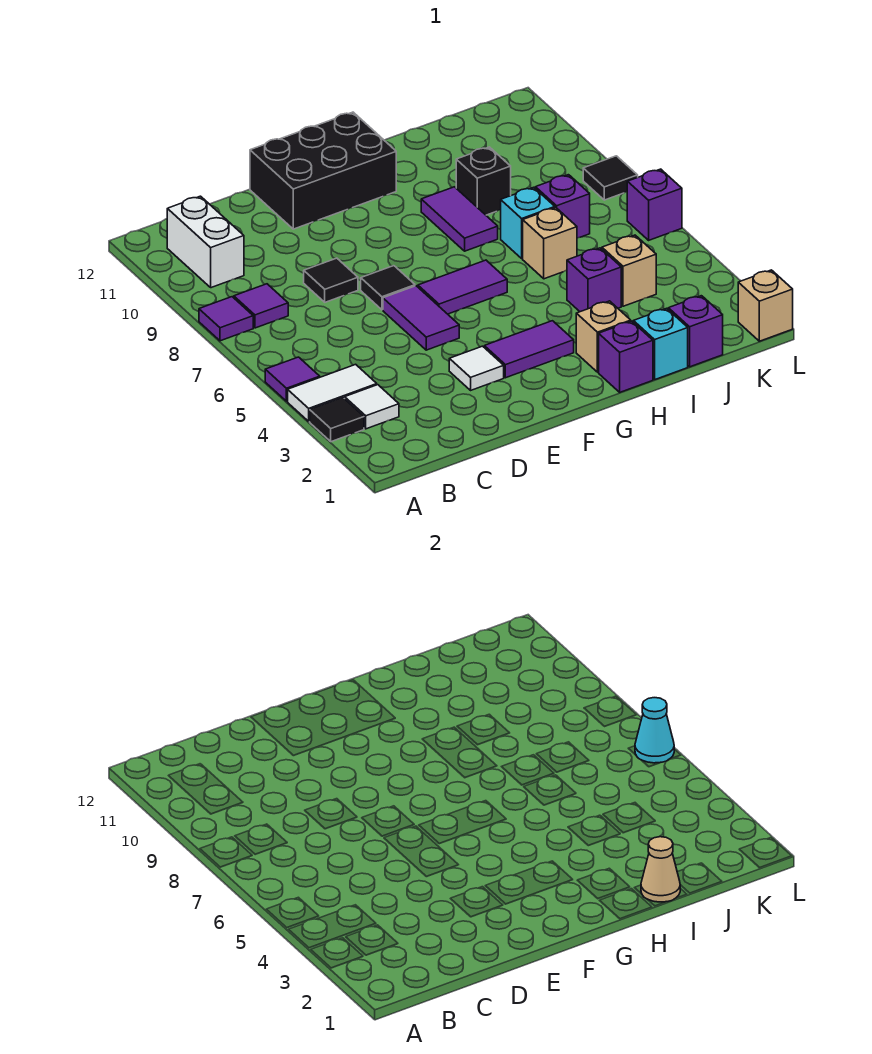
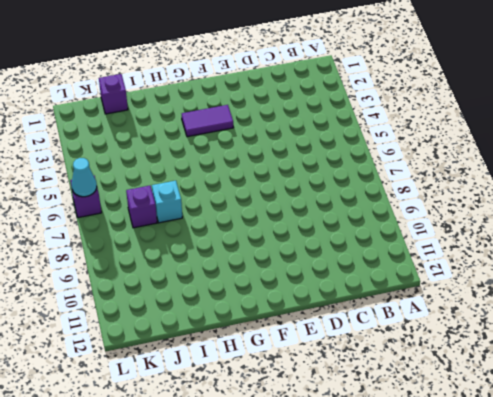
none -> black 1x1 tile [310,398,364,442]
none -> white 1x2 tile [288,364,377,421]
none -> purple 1x1 tile [265,357,320,401]
none -> purple 1x1 tile [199,297,253,341]

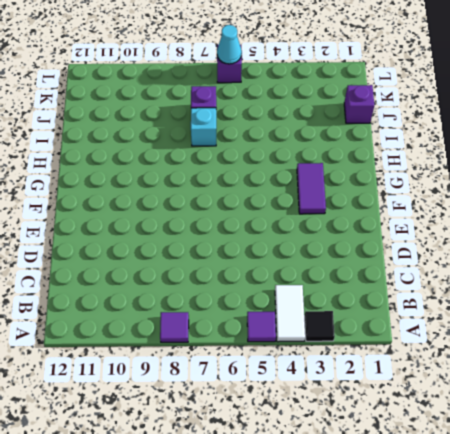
none -> white 1x1 tile [345,385,399,429]
none -> purple 1x1 tile [234,284,288,328]
none -> white 1x2 brick [167,196,244,288]
none -> black 1x1 tile [304,258,358,302]

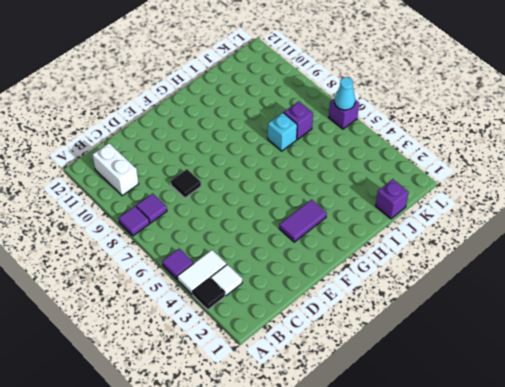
none -> white 1x1 tile [449,346,504,390]
none -> purple 1x2 tile [383,286,459,350]
none -> black 1x1 tile [361,266,415,310]
none -> black 2x3 brick [250,112,396,229]

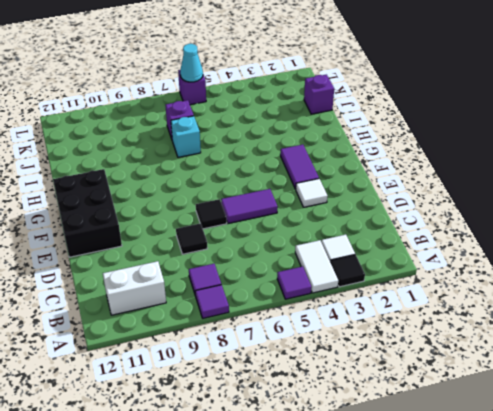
none -> purple 1x2 tile [418,260,507,314]
none -> purple 1x1 brick [599,321,653,392]
none -> tan 1x1 brick [576,301,631,372]
none -> purple 1x2 tile [421,187,498,251]

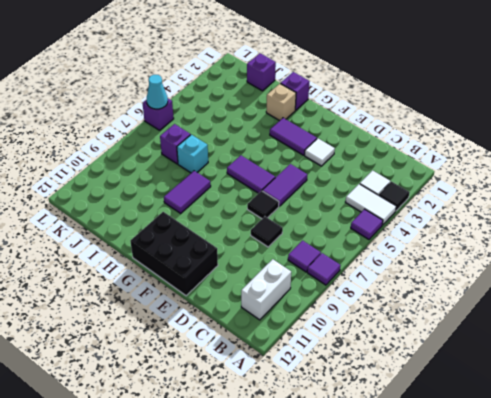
none -> cyan 1x1 brick [633,308,688,379]
none -> purple 1x1 brick [567,248,621,312]
none -> tan 1x1 brick [523,208,577,279]
none -> black 1x1 brick [456,147,511,215]

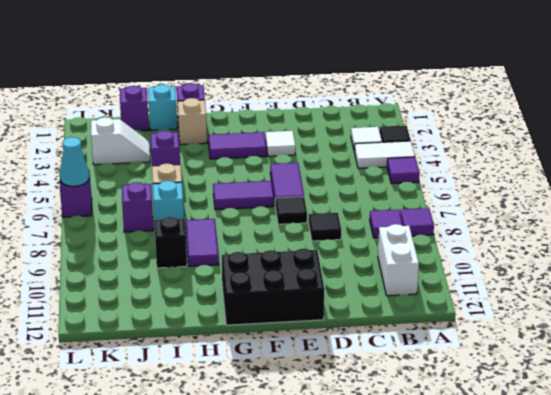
white 1x2 slope [91,117,150,165] -> none
none -> tan 1x1 brick [602,235,656,306]
none -> tan 1x1 brick [738,270,793,341]
none -> black 1x1 tile [583,156,638,200]
none -> tan 1x1 cone [641,837,680,902]

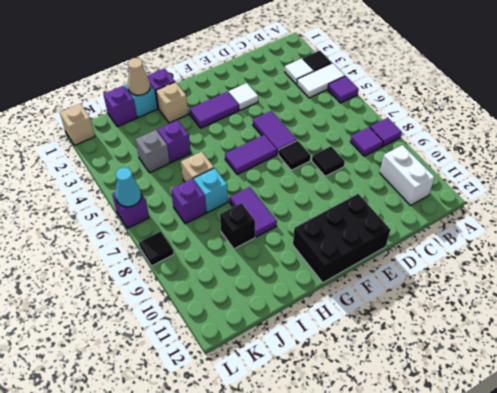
grey 1x1 brick [135,130,170,173] -> tan 1x1 brick [602,235,656,306]

